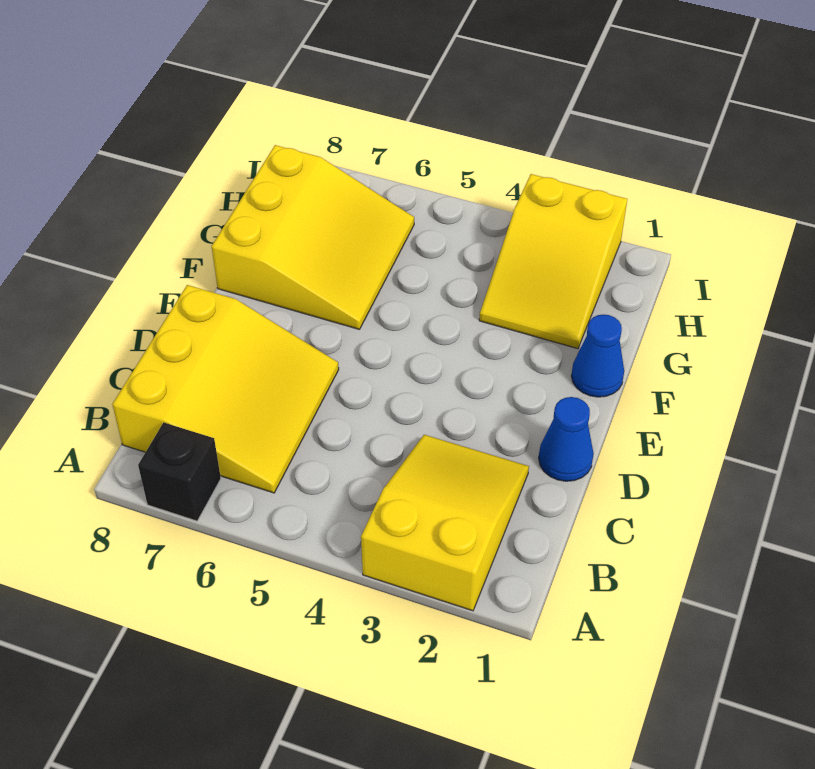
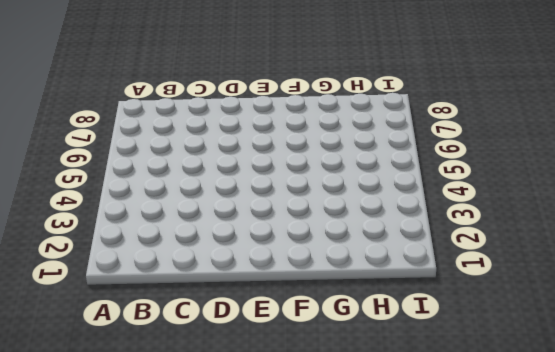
none -> yellow 2x3 slope [361,435,529,611]
none -> black 1x1 brick [138,422,221,521]

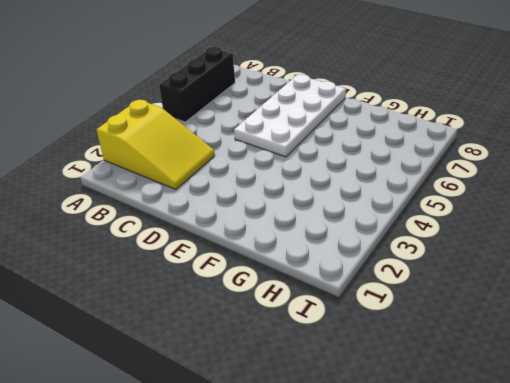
black 1x3 brick [159,47,235,122] -> black 1x1 brick [138,422,221,521]
white 2x4 plate [234,74,346,157] -> yellow 3x3 slope [112,285,339,493]
none -> blue 1x1 cone [539,397,594,481]
none -> blue 1x1 cone [571,314,624,397]

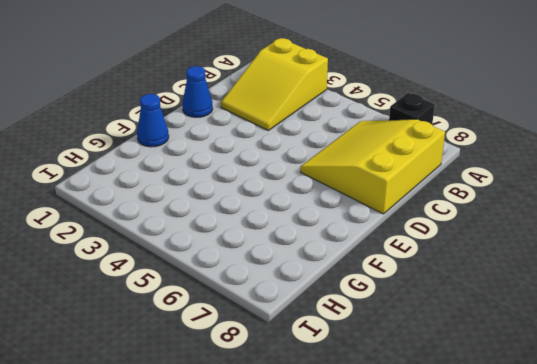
none -> yellow 3x3 slope [212,145,414,329]
none -> yellow 2x3 slope [479,174,627,349]

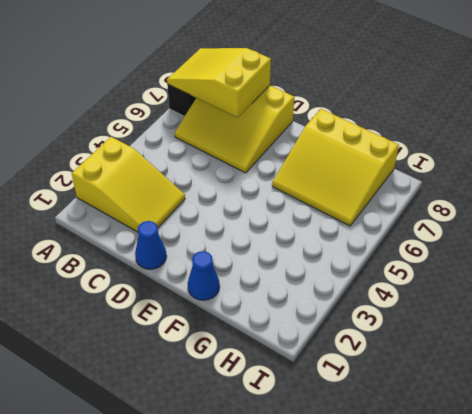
yellow 2x3 slope [167,48,271,118] -> yellow 2x3 slope moved to [479,174,627,349]

